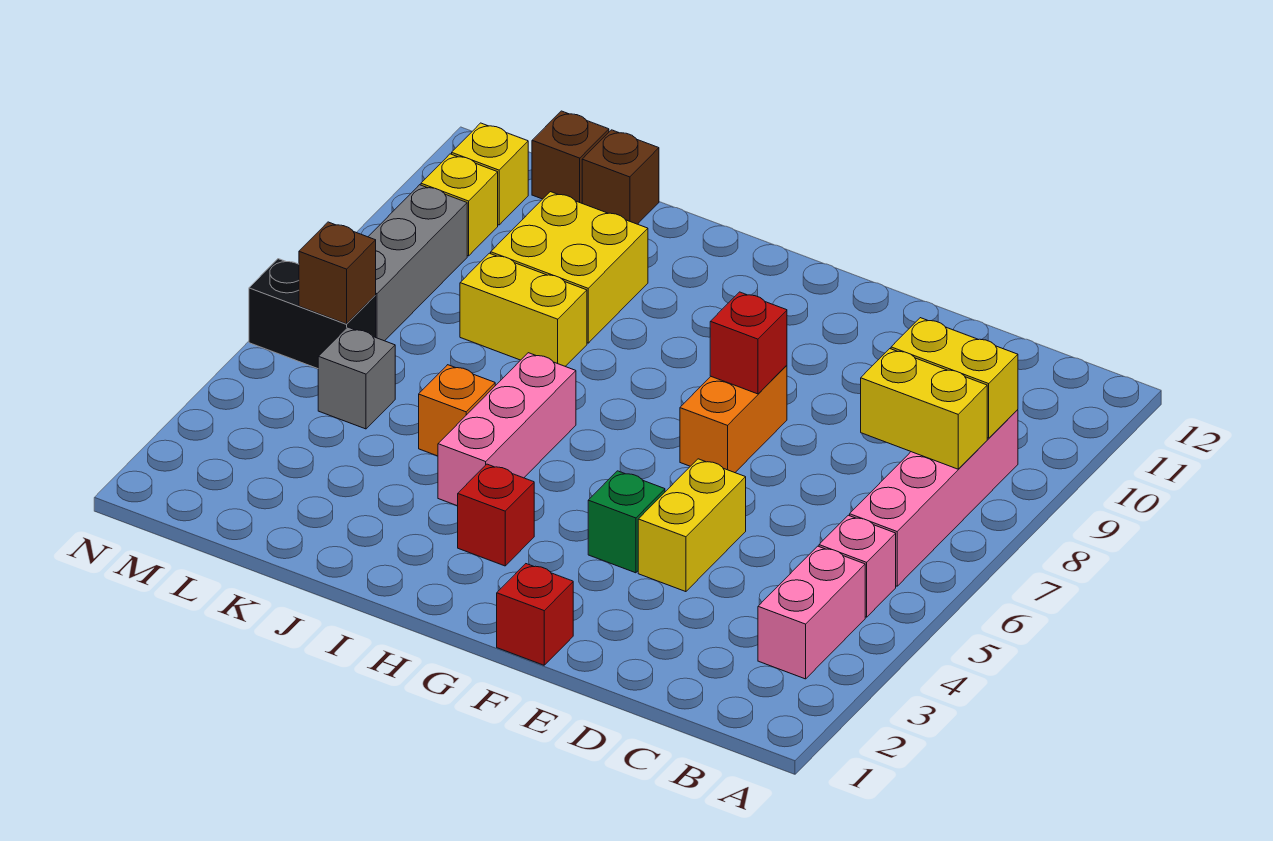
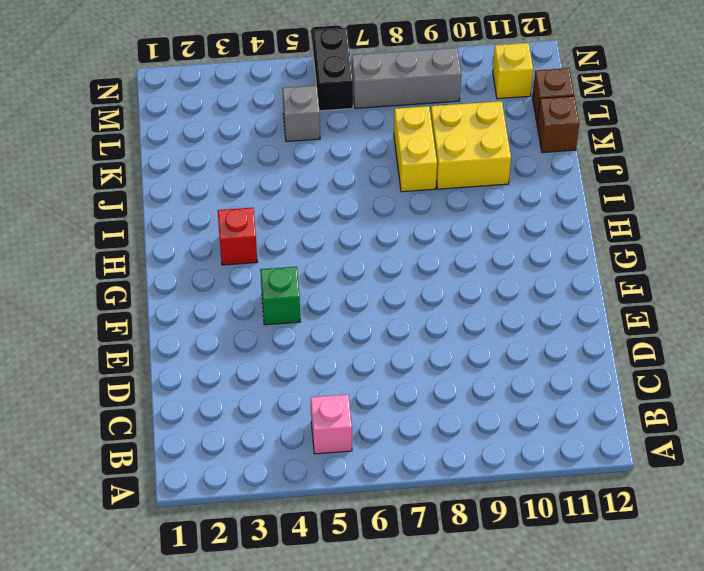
none -> pink 1x2 brick [758,546,865,679]
none -> pink 1x4 brick [850,410,1018,586]
none -> yellow 1x2 brick [638,459,746,592]

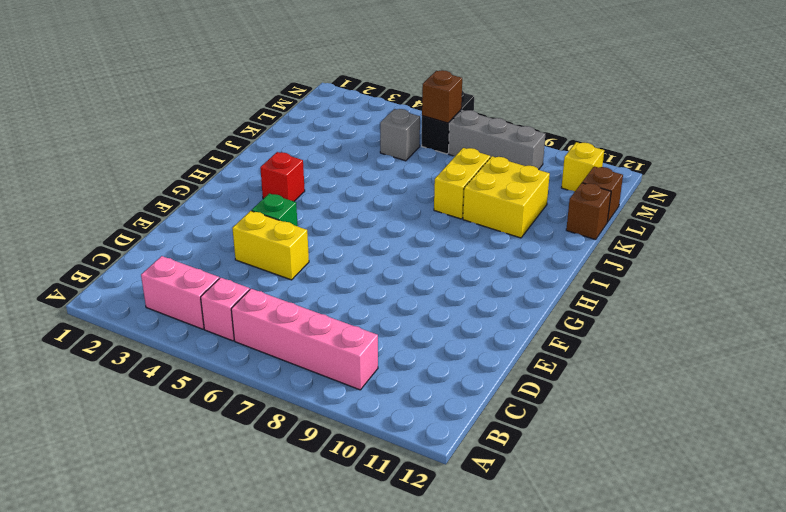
none -> red 1x1 brick [497,564,573,665]
none -> orange 1x2 brick [680,365,787,473]
none -> pink 1x3 brick [438,353,576,506]

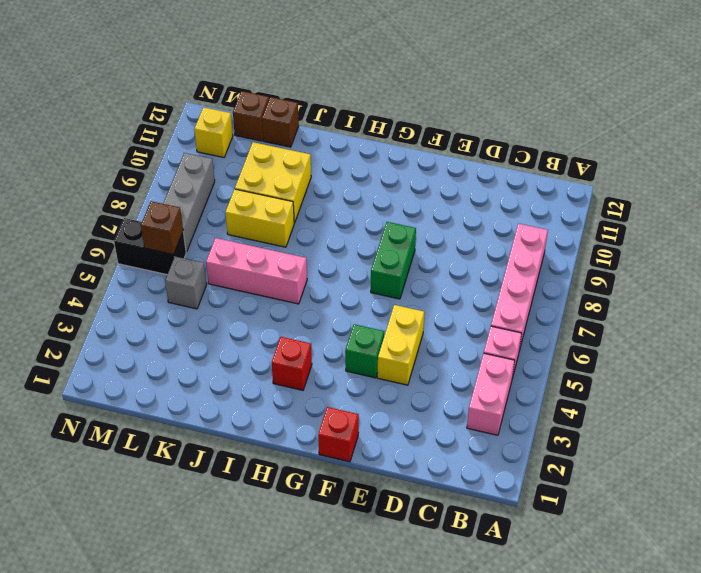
green 1x2 brick [371,222,416,299] -> orange 1x2 brick [680,365,787,473]
pink 1x3 brick [206,238,307,304] -> pink 1x3 brick turned to [438,353,576,506]
none -> orange 1x1 brick [419,365,495,456]
none -> yellow 1x1 brick [421,154,498,256]
none -> yellow 1x2 brick [861,349,987,469]

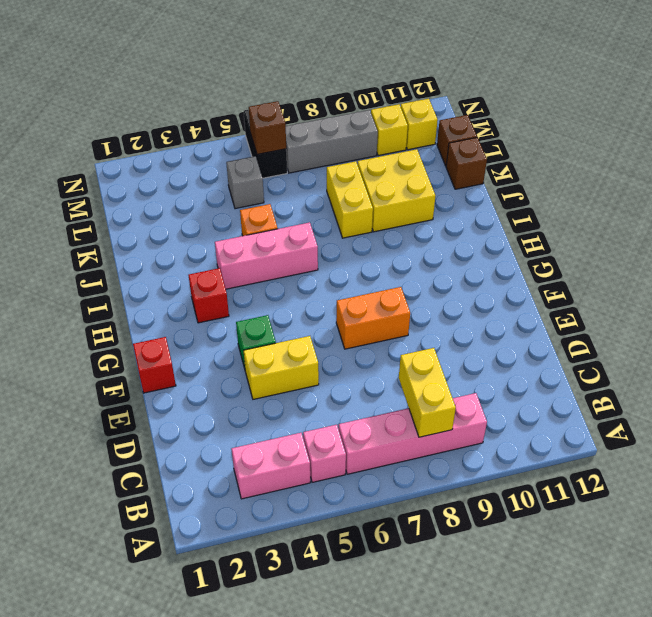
none -> yellow 1x2 brick [891,318,1018,438]
none -> red 1x1 brick [710,292,787,394]

